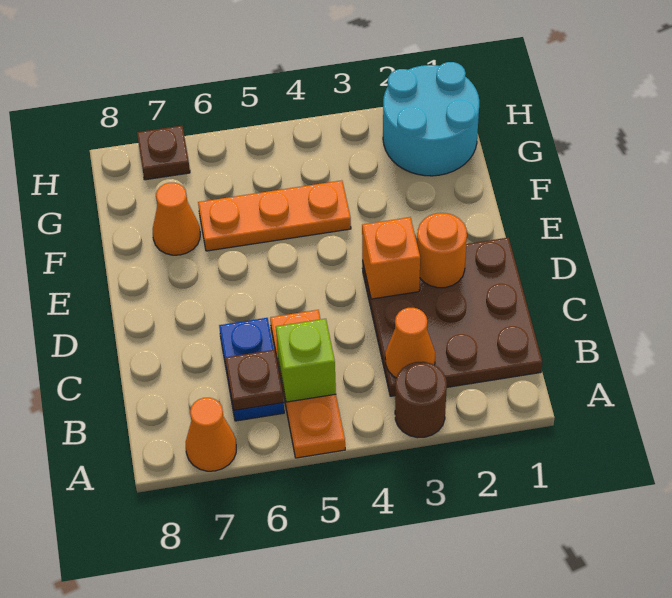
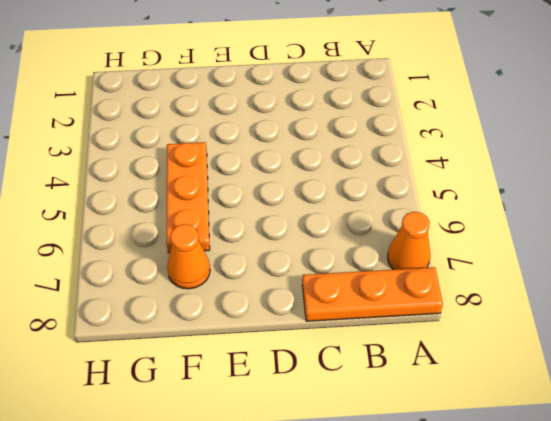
orange 1x3 plate [302,267,443,321] -> orange 1x3 plate moved to [270,310,345,458]
none -> brown 1x1 round brick [395,362,447,438]
none -> brown 3x3 plate [362,238,542,396]
none -> blue 1x2 plate [219,318,284,421]

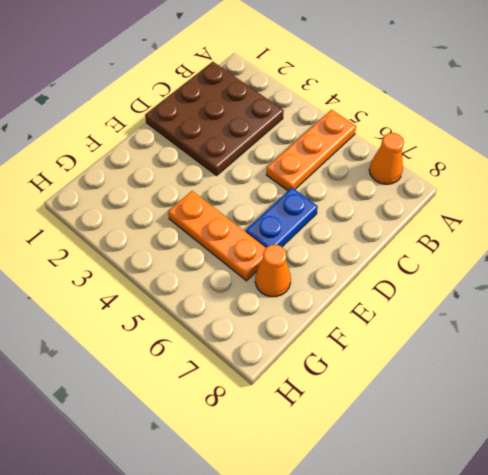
blue 1x2 plate [246,188,318,247] -> blue 1x2 plate moved to [219,318,284,421]
none -> brown 1x1 round brick [395,362,447,438]
none -> cyan 2x2 round brick [383,62,479,176]
none -> brown 1x1 plate [137,126,190,180]

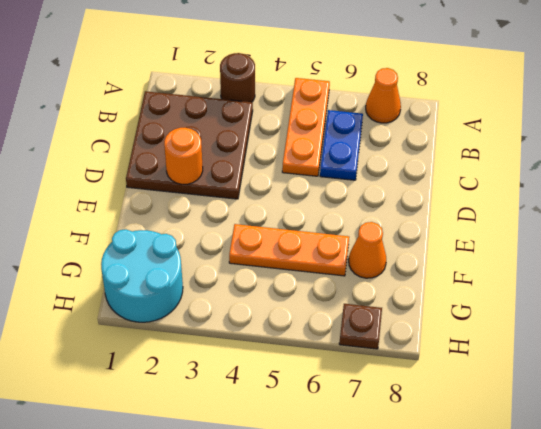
none -> orange 1x1 cone [385,308,435,378]
none -> lime 1x1 brick [276,319,336,402]
none -> brown 1x1 plate [225,350,284,410]

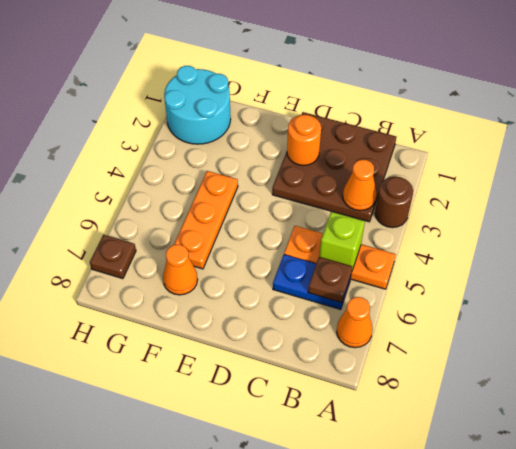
none -> orange 1x1 brick [362,217,420,299]

